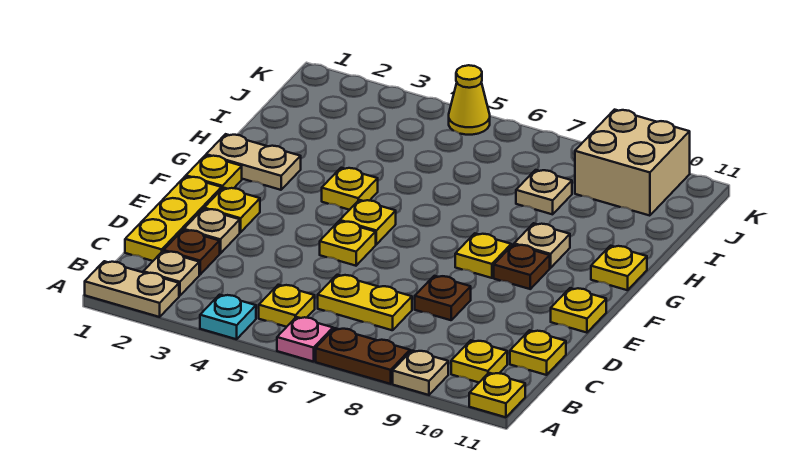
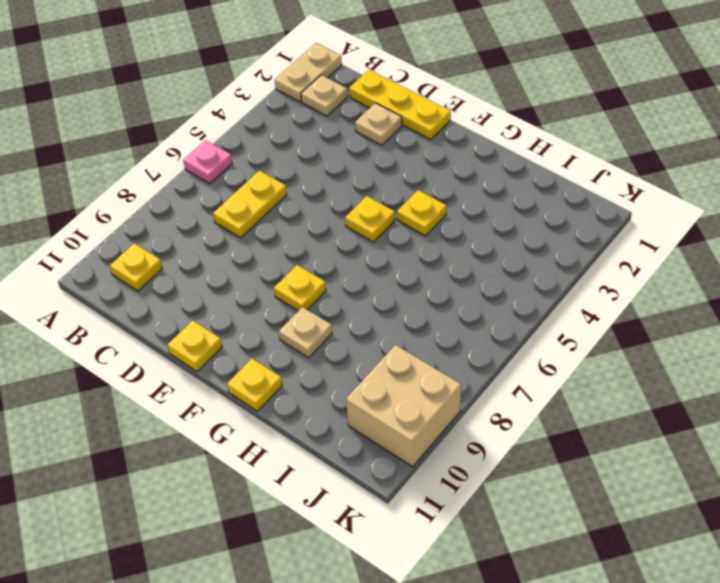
none -> cyan 1x1 plate [200,295,256,339]
none -> brown 1x2 plate [316,328,410,384]
none -> tan 1x1 plate [393,351,448,395]

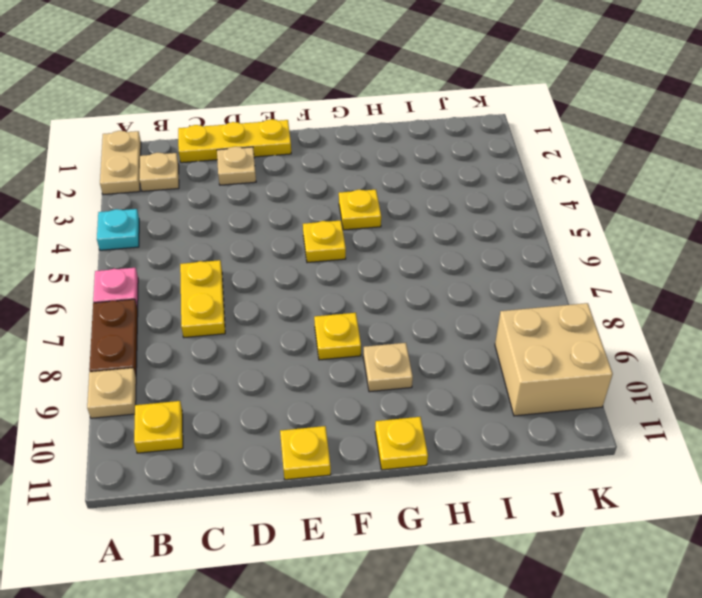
none -> yellow 1x1 plate [469,373,525,417]
none -> yellow 1x1 plate [259,285,315,327]
none -> brown 1x1 plate [164,230,220,275]

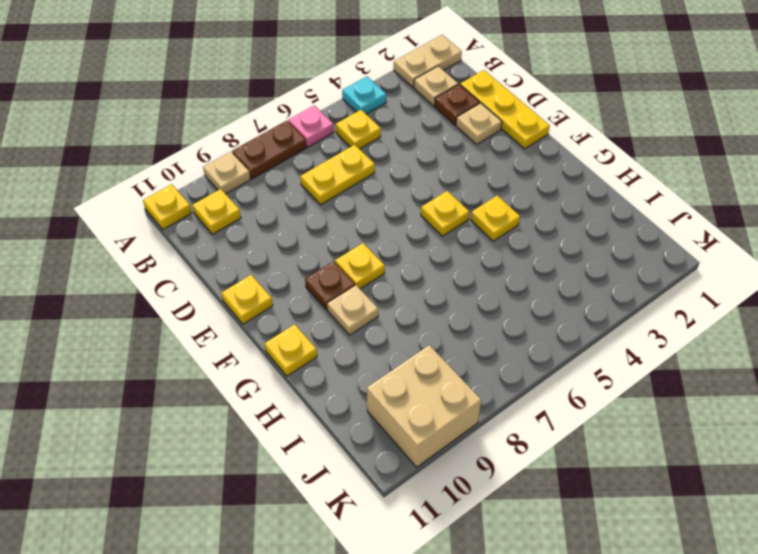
none -> yellow 1x1 plate [510,330,566,375]
none -> brown 1x1 plate [415,276,471,320]
none -> yellow 1x1 plate [204,188,260,232]

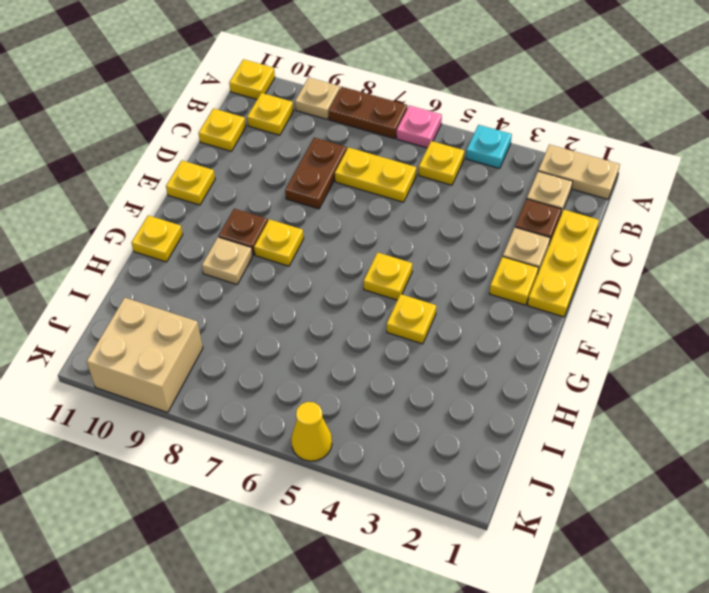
brown 1x2 plate [285,138,347,209] -> brown 1x1 plate [415,276,471,320]
none -> yellow 1x1 plate [320,221,376,266]
none -> yellow 1x1 plate [186,155,242,189]
none -> tan 1x2 plate [206,134,301,190]

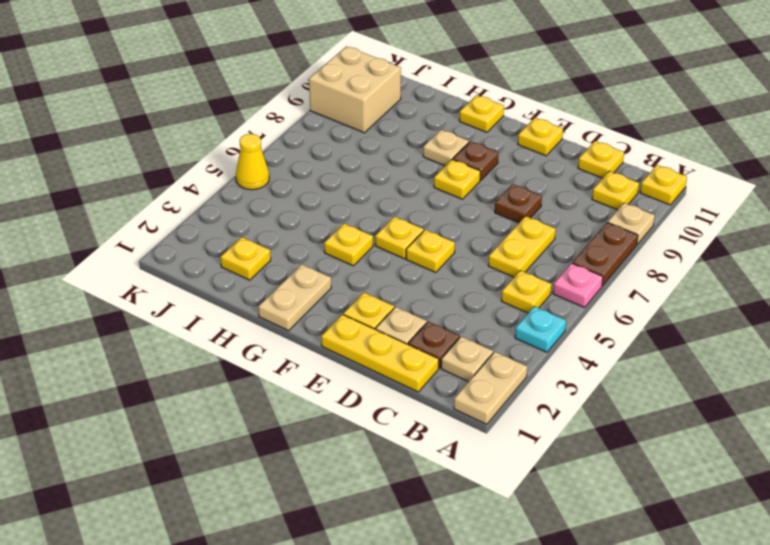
yellow 1x1 plate [221,237,271,280] -> yellow 1x1 plate moved to [186,155,242,189]
none -> tan 1x1 plate [516,170,572,214]

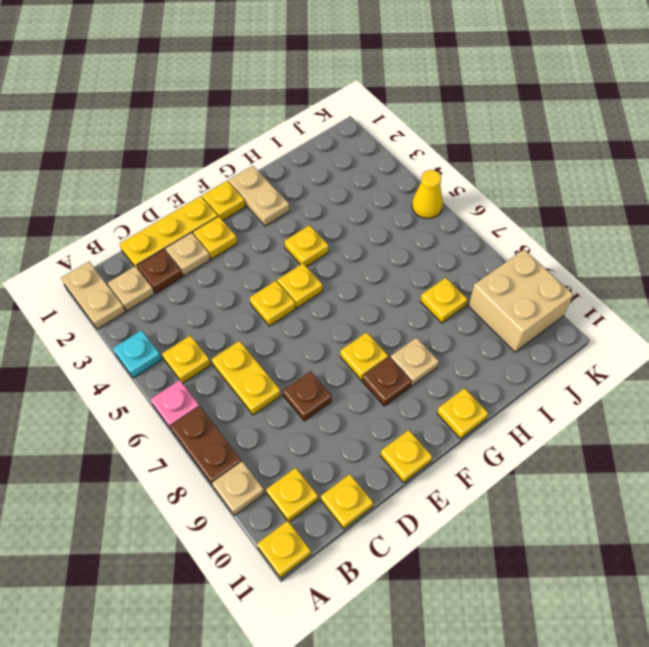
yellow 1x1 plate [420,278,468,323] -> tan 1x1 plate [516,170,572,214]

